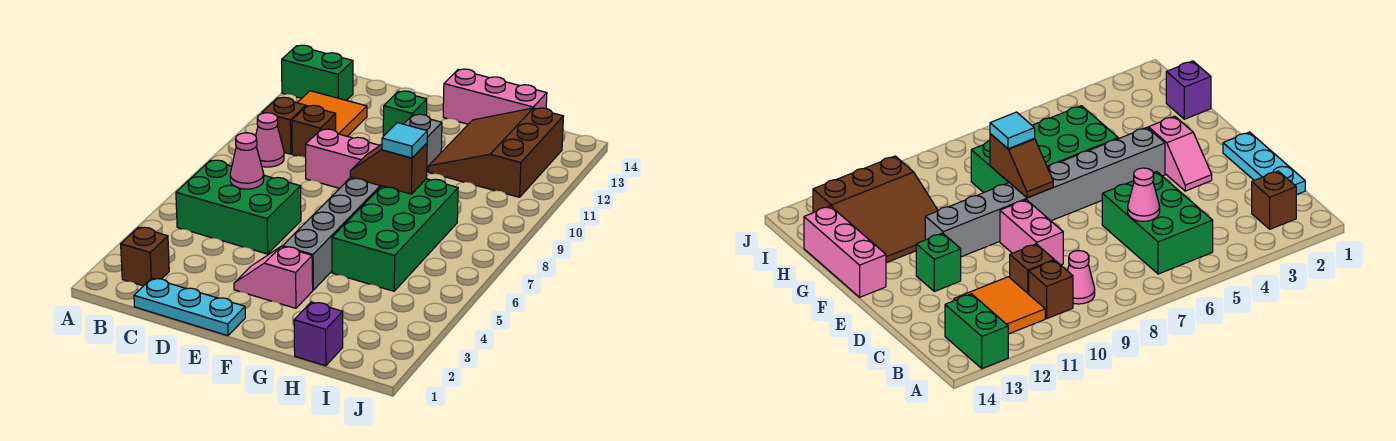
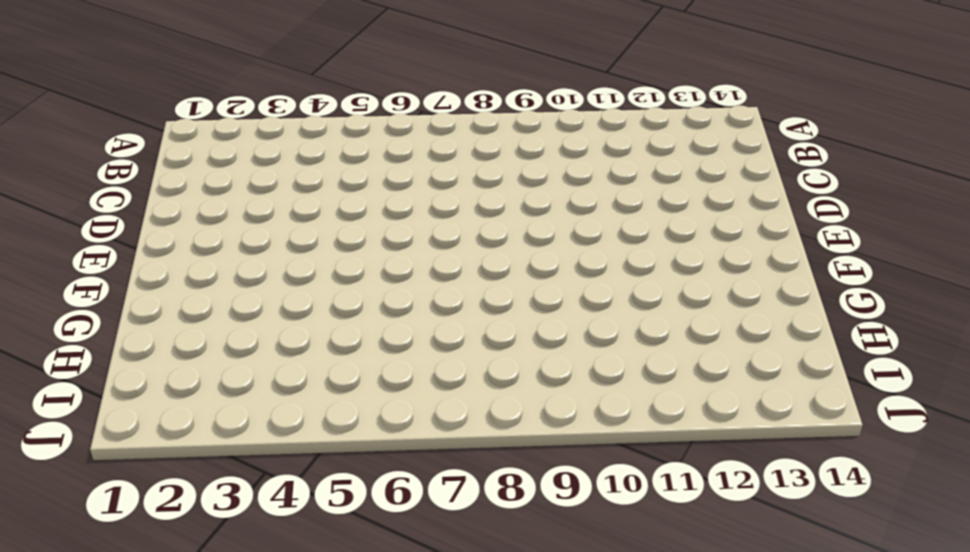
none -> green 1x2 brick [282,45,353,100]
none -> brown 1x1 brick [121,227,169,286]
none -> green 2x3 brick [176,160,301,254]

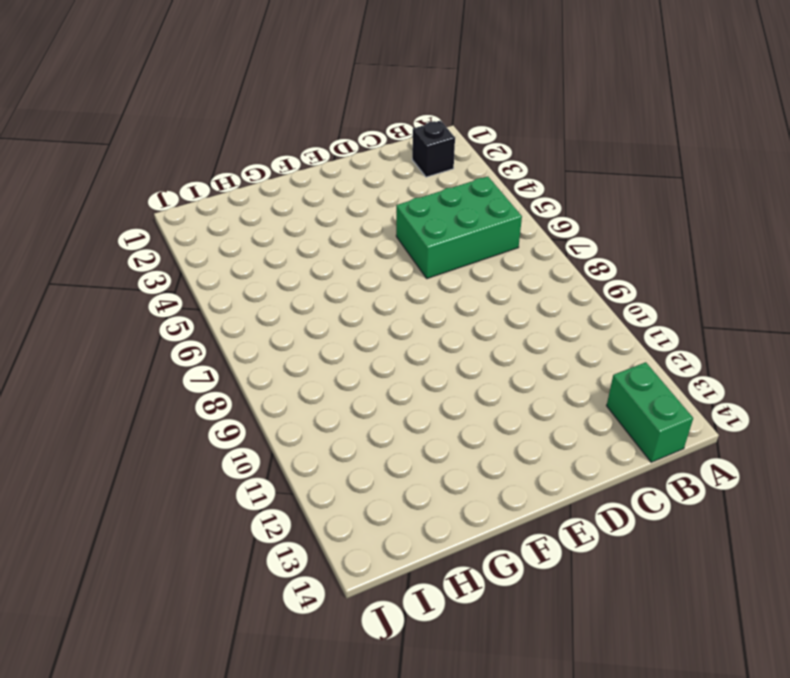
black 1x1 brick [412,121,455,177] -> brown 1x1 brick [121,227,169,286]
green 1x2 brick [607,362,693,462] -> green 1x2 brick turned to [282,45,353,100]
none -> pink 1x1 cone [256,113,284,167]
none -> brown 1x1 brick [262,97,306,154]
none -> orange 2x2 tile [297,91,367,136]

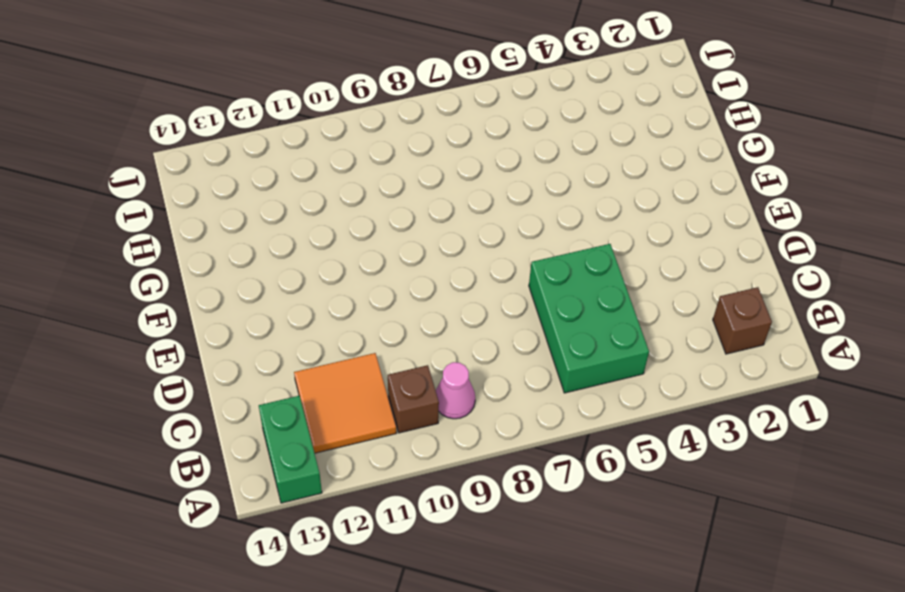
none -> cyan 1x3 plate [134,278,245,336]
none -> brown 1x1 brick [292,105,336,158]
none -> pink 1x2 brick [306,129,380,188]

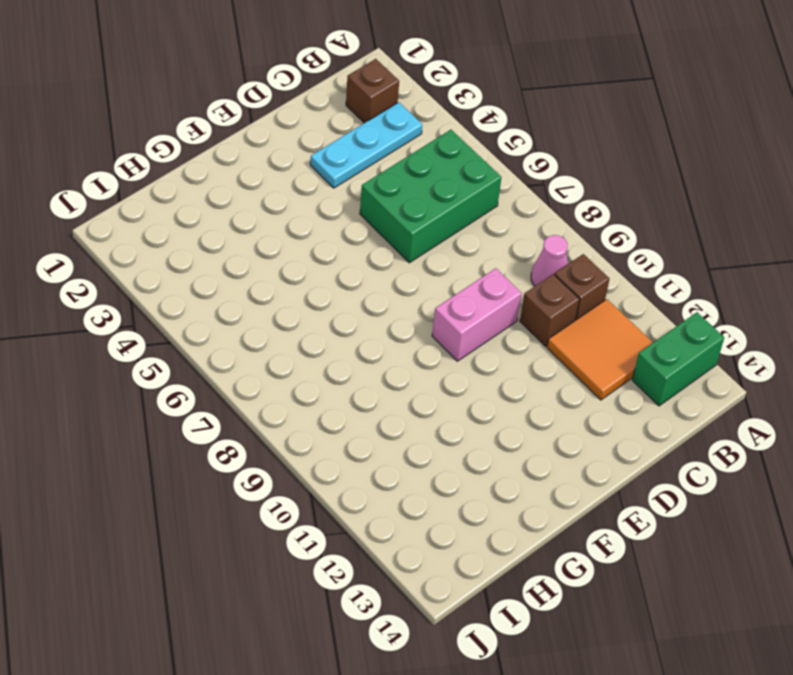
cyan 1x3 plate [310,102,422,188] -> cyan 1x3 plate moved to [134,278,245,336]
none -> pink 1x2 slope [234,246,313,308]
none -> green 1x1 brick [383,91,427,136]
none -> grey 1x8 brick [283,114,442,290]

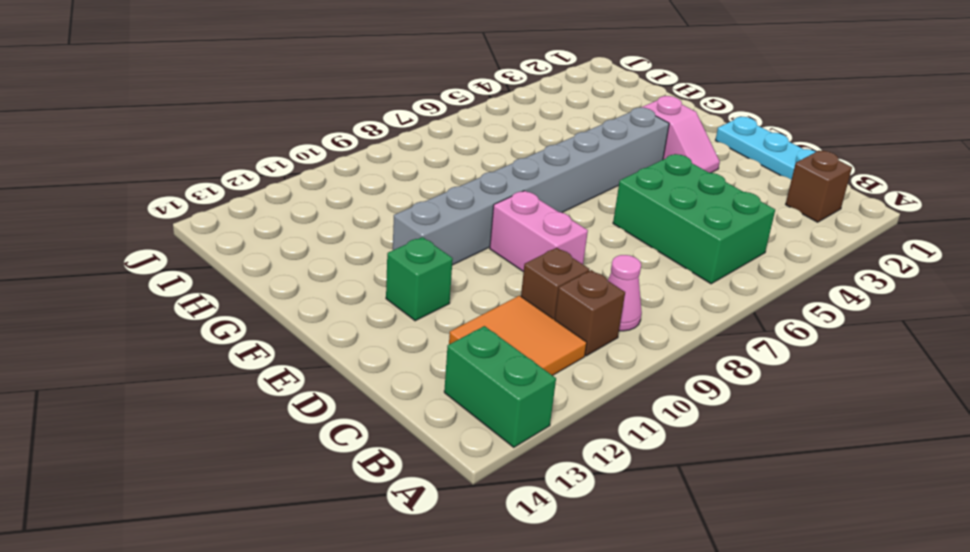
none -> pink 1x3 brick [443,69,547,124]
none -> green 2x4 brick [332,179,458,291]
none -> brown 3x3 slope [428,108,564,197]

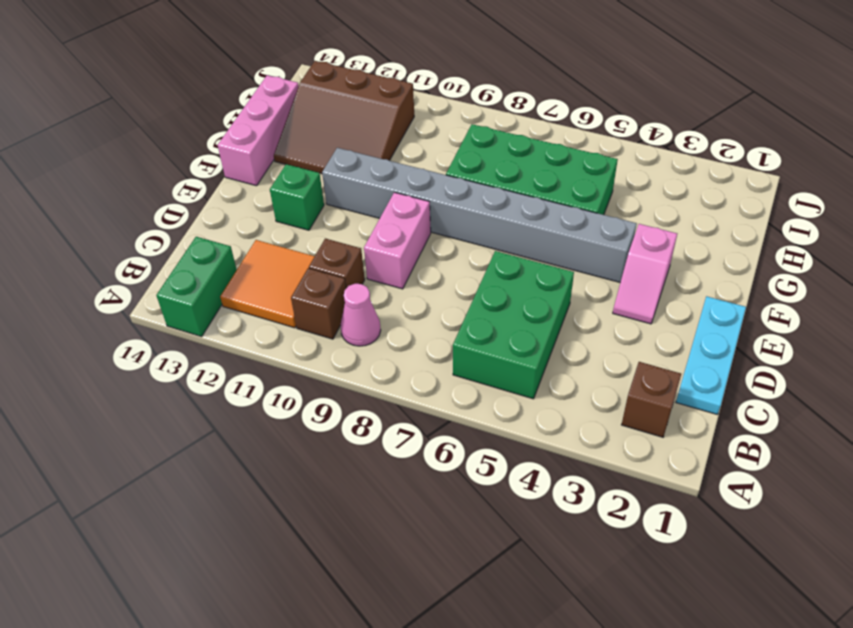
none -> purple 1x1 brick [294,302,343,366]
none -> pink 1x1 cone [230,133,264,189]
none -> brown 1x2 slope [350,143,427,194]

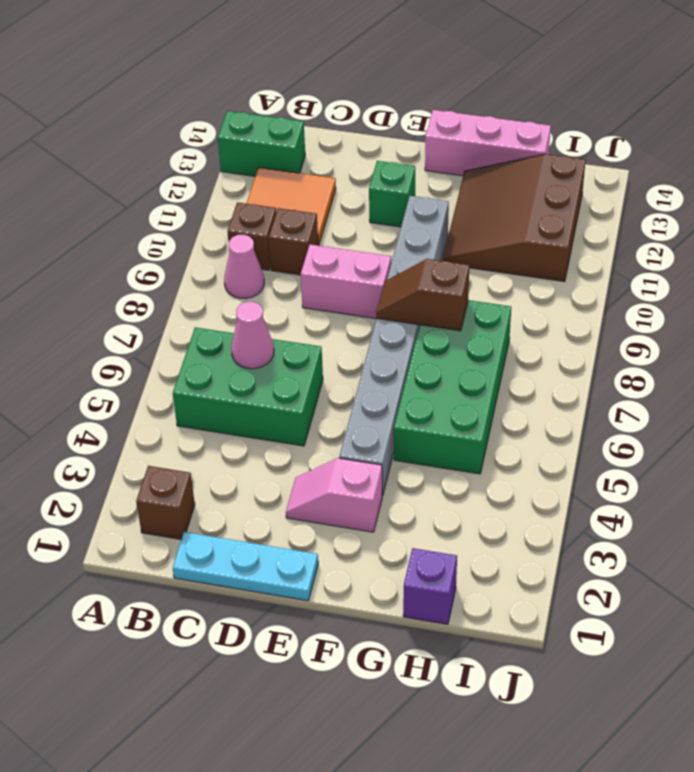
none -> cyan 1x1 tile [382,123,427,158]

